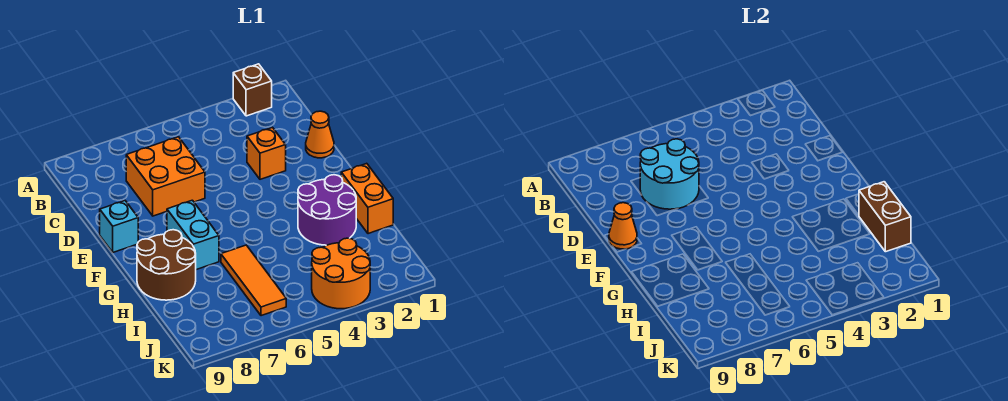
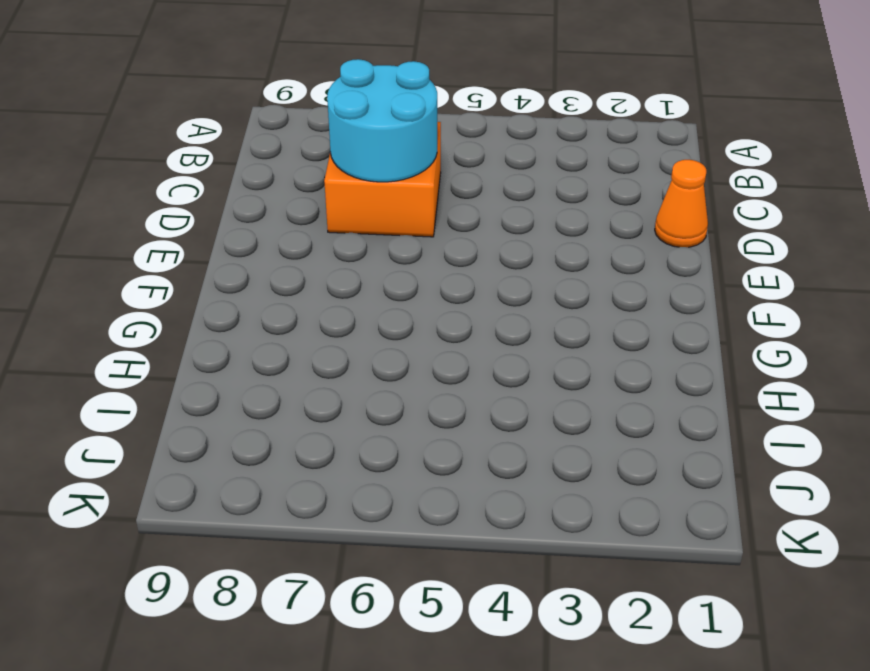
none -> brown 1x1 brick [233,64,272,116]
none -> orange 1x1 brick [247,127,286,179]
none -> cyan 1x1 brick [100,201,138,252]

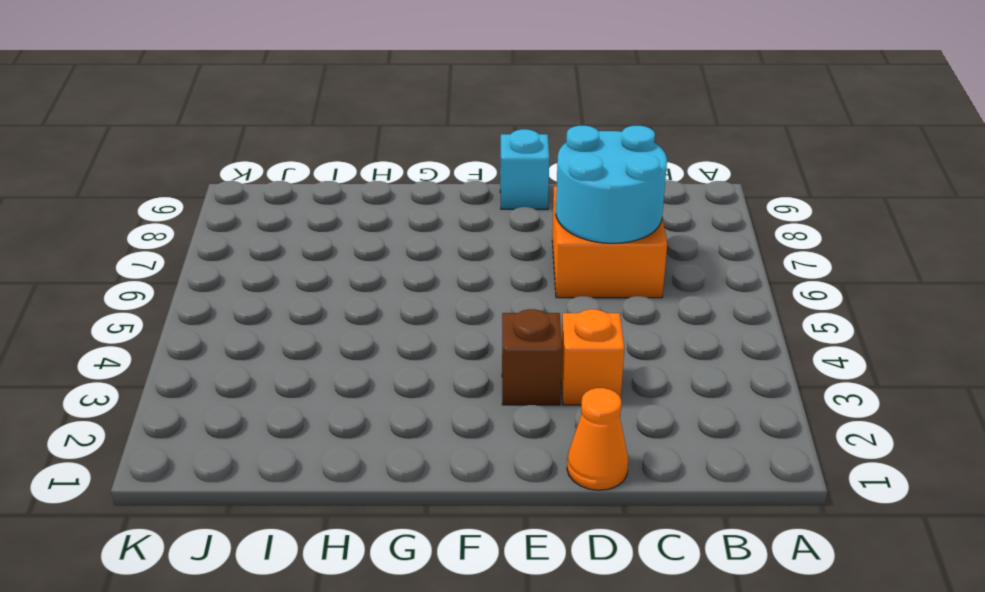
brown 1x1 brick [502,309,562,405] -> brown 1x1 brick moved to [233,64,272,116]
none -> cyan 1x2 brick [167,200,219,270]
none -> orange 1x2 brick [341,163,393,234]
none -> purple 2x2 round brick [298,175,356,245]

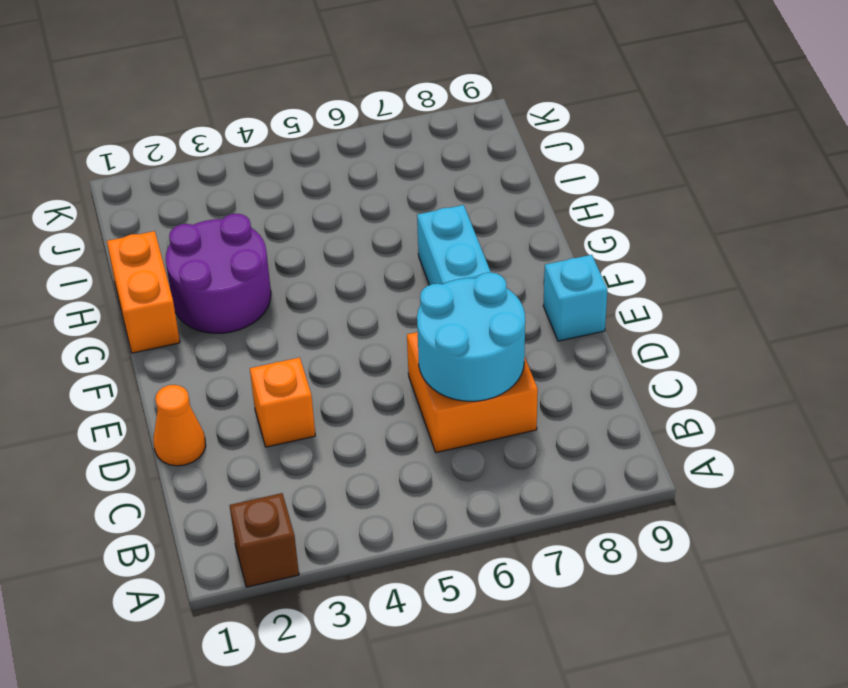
none -> brown 2x2 round brick [137,230,196,300]
none -> orange 1x3 tile [221,245,286,316]
none -> orange 2x2 round brick [312,238,370,309]

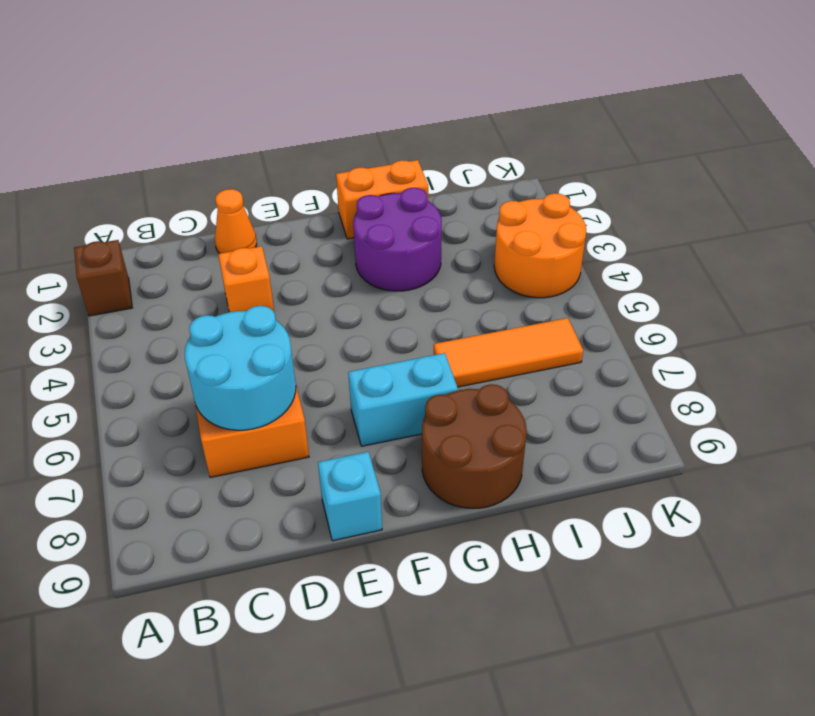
none -> orange 1x1 cone [609,203,637,249]
none -> brown 1x2 brick [859,182,911,252]

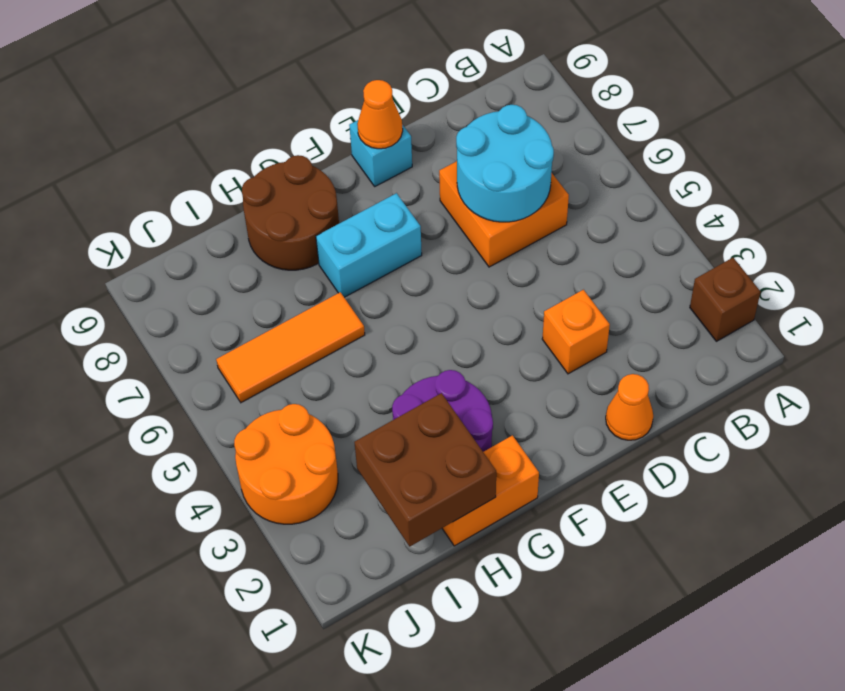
brown 2x2 brick [354,393,496,546] -> brown 1x2 brick [859,182,911,252]

